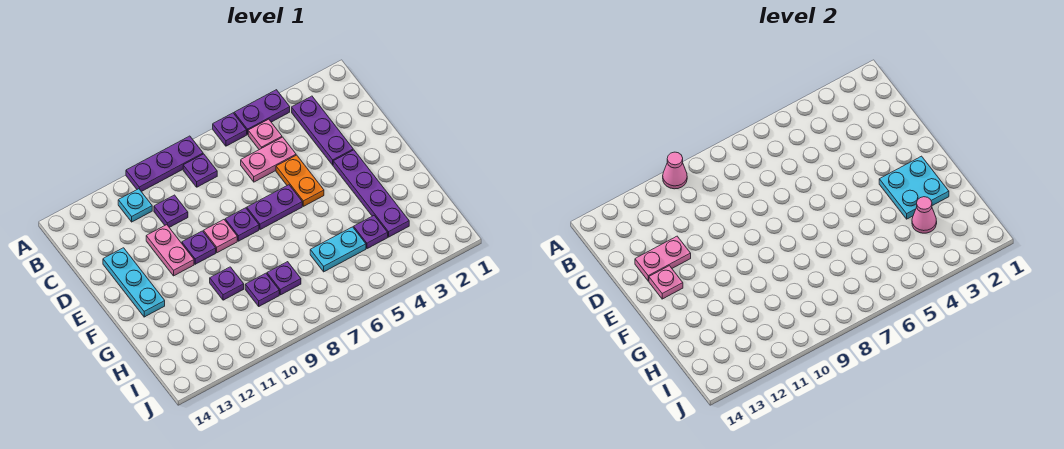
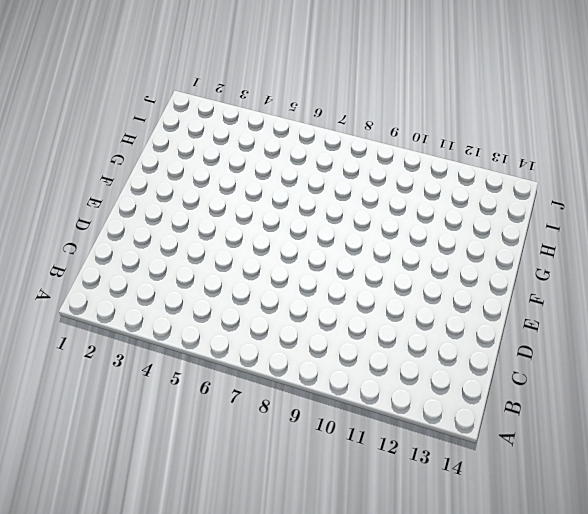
none -> purple 1x2 plate [234,90,290,134]
none -> purple 1x1 plate [213,113,247,146]
none -> purple 1x3 plate [126,136,203,192]

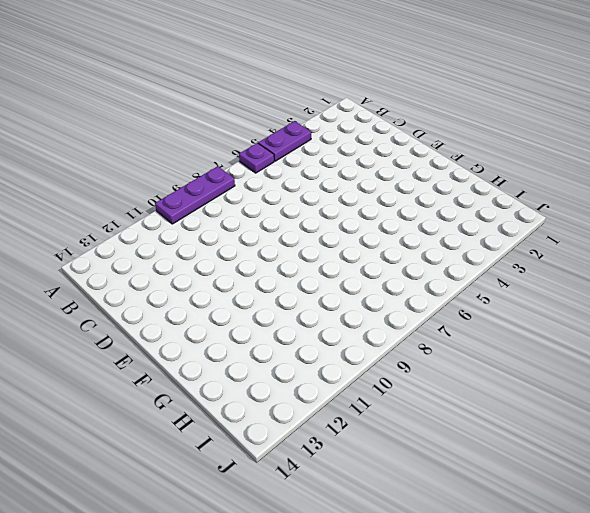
none -> purple 1x3 plate [292,96,353,165]
none -> pink 1x1 plate [248,119,282,150]
none -> purple 1x1 plate [183,154,217,187]

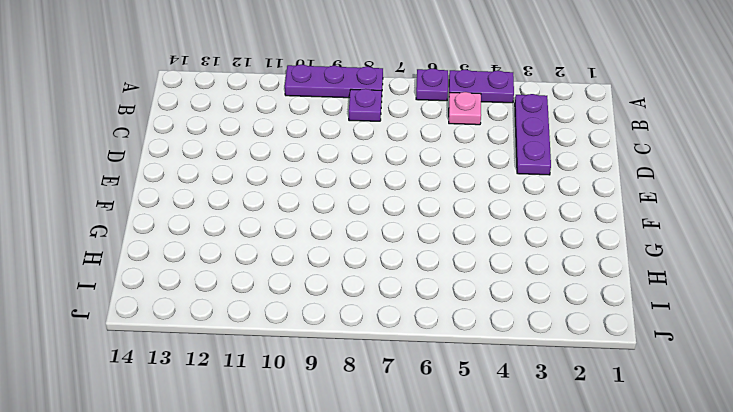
none -> cyan 1x1 plate [118,189,152,222]
none -> pink 1x2 plate [241,137,296,182]
none -> purple 1x1 plate [154,195,188,227]

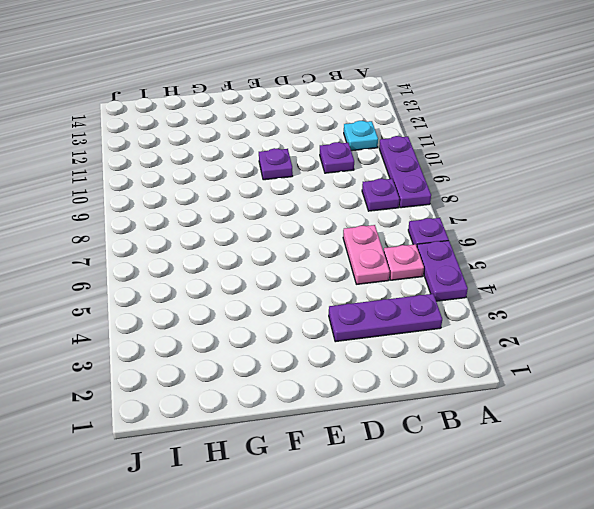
none -> orange 1x2 plate [276,155,324,206]
none -> pink 1x2 plate [146,225,194,276]
none -> cyan 1x3 plate [103,248,165,317]

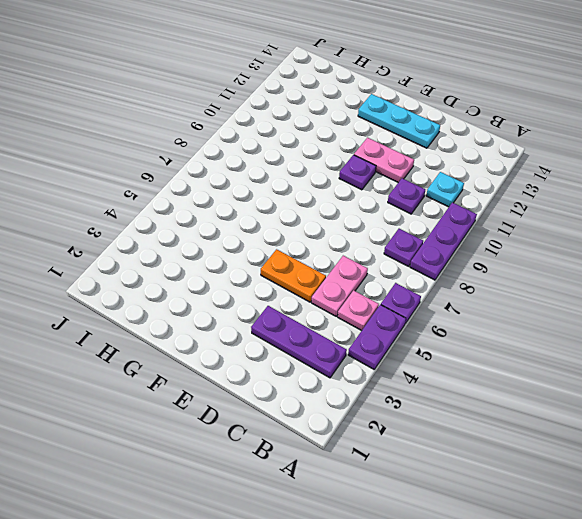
none -> purple 1x4 plate [333,150,409,237]
none -> purple 1x2 plate [247,185,302,230]
none -> purple 1x1 plate [225,208,259,241]

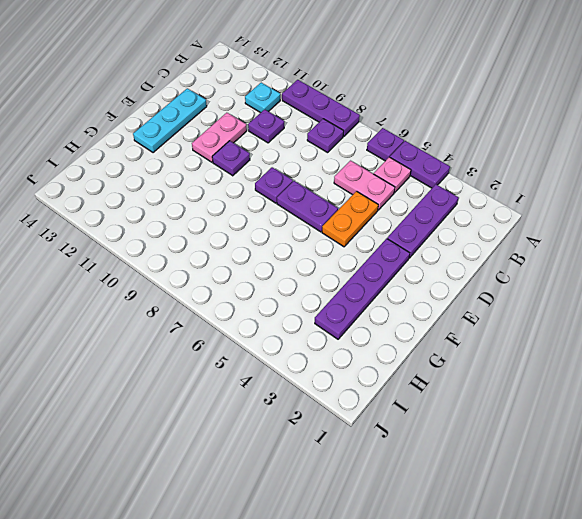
none -> pink 1x1 plate [204,220,237,253]
none -> purple 1x1 plate [210,267,244,300]
none -> purple 1x1 plate [354,216,388,249]

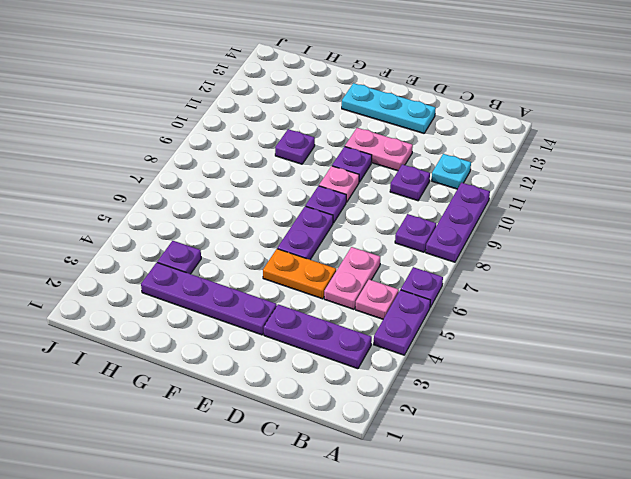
none -> cyan 1x2 plate [310,227,366,272]
none -> purple 1x1 plate [267,262,301,295]
none -> purple 1x1 plate [245,273,279,306]

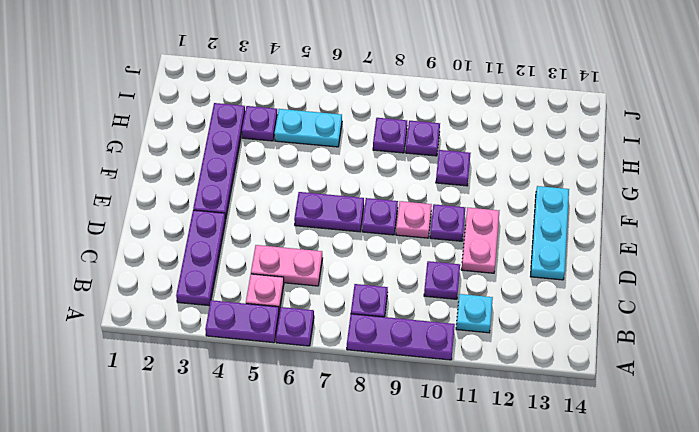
none -> orange 1x2 plate [276,155,324,206]
none -> pink 1x1 cone [663,152,687,189]
none -> pink 1x2 plate [635,236,691,281]

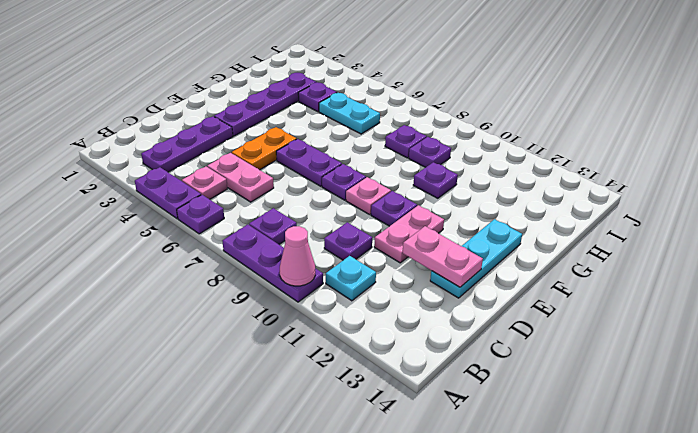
none -> pink 1x1 plate [649,266,683,299]
none -> cyan 2x2 plate [879,156,949,219]
none -> pink 1x1 cone [912,197,937,233]

